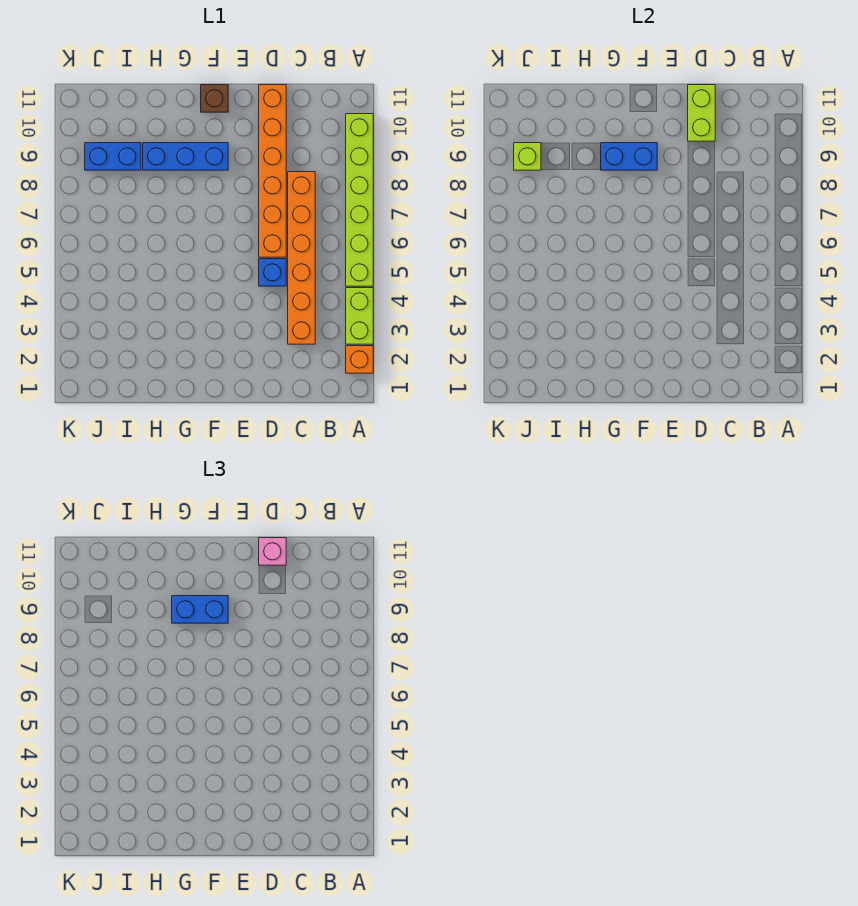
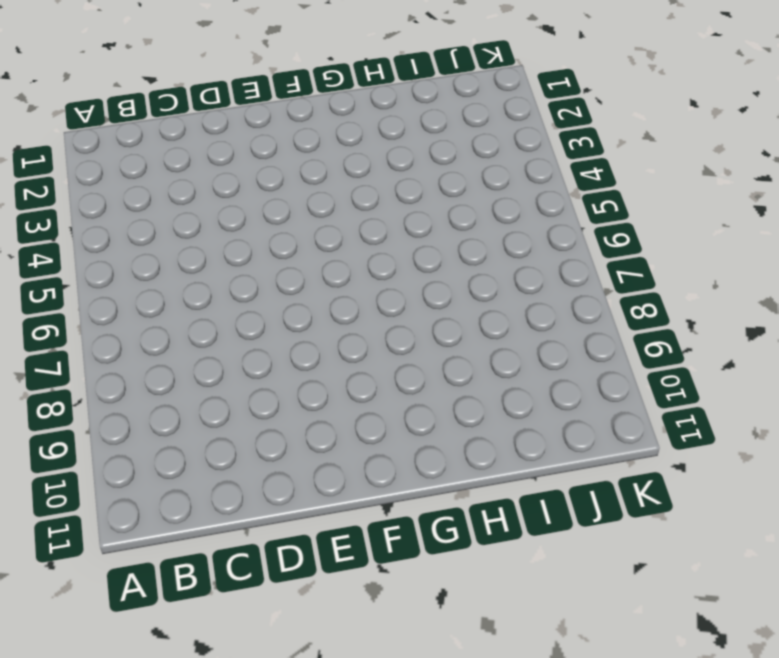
none -> orange 1x1 brick [346,346,373,373]
none -> lime 1x2 brick [346,288,373,344]
none -> lime 1x6 brick [346,114,373,286]

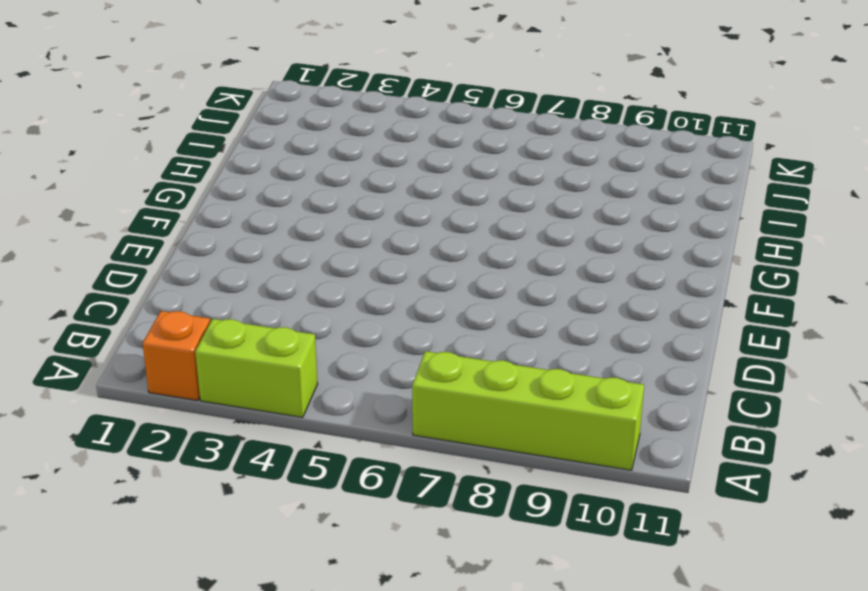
lime 1x4 brick [412,351,644,470] -> lime 1x6 brick [346,114,373,286]
none -> orange 1x6 brick [288,172,315,344]
none -> blue 1x1 brick [259,259,286,286]
none -> orange 1x6 brick [259,85,286,257]

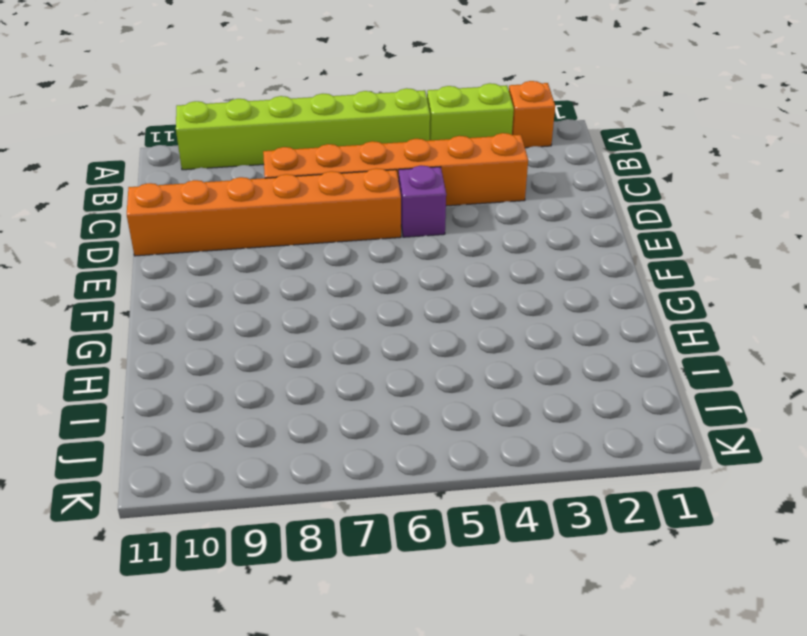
purple 1x1 brick [399,166,446,237] -> blue 1x1 brick [259,259,286,286]
none -> blue 1x3 brick [143,143,228,170]
none -> brown 1x1 brick [201,85,228,112]
none -> blue 1x2 brick [85,143,141,170]

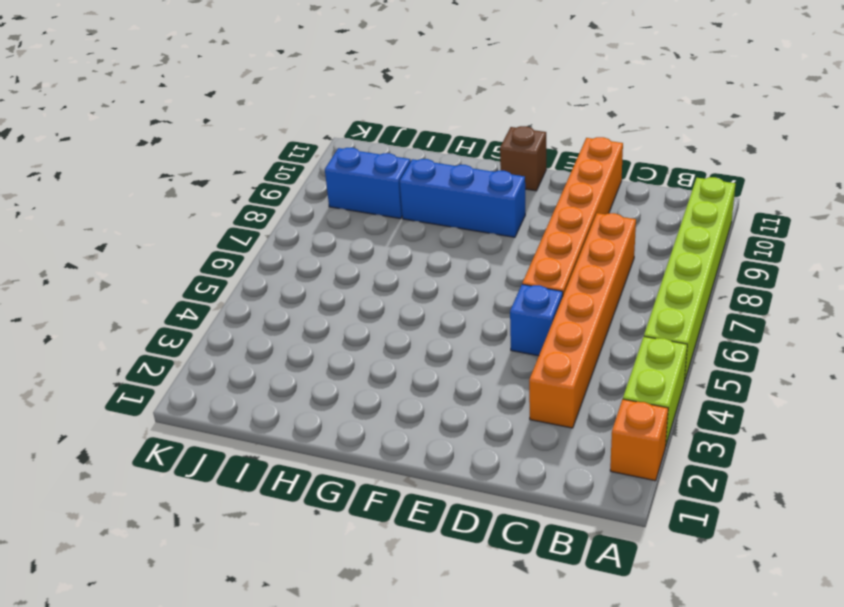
none -> lime 1x2 brick [688,85,715,141]
none -> blue 1x2 brick [601,143,657,170]
none -> lime 1x1 brick [514,143,541,170]

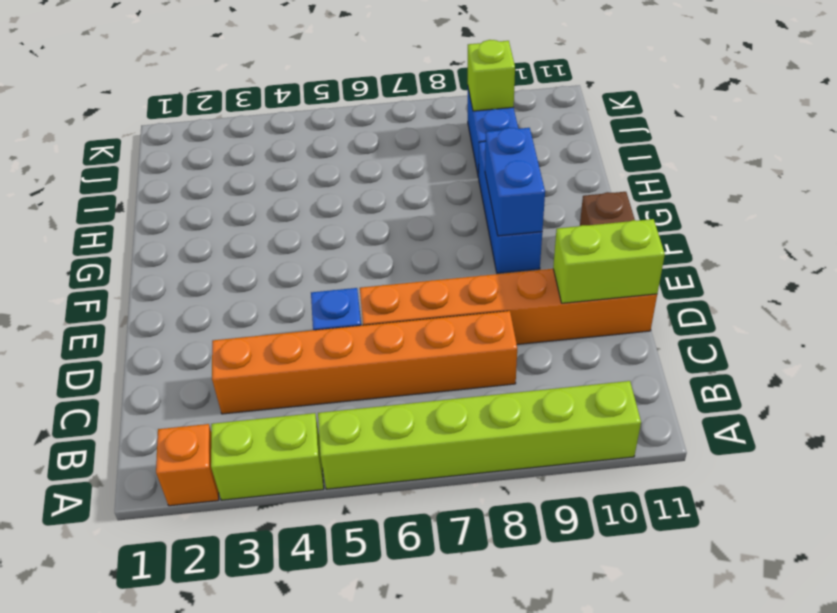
none -> pink 1x1 brick [259,538,286,565]
none -> blue 1x2 brick [172,596,228,623]

